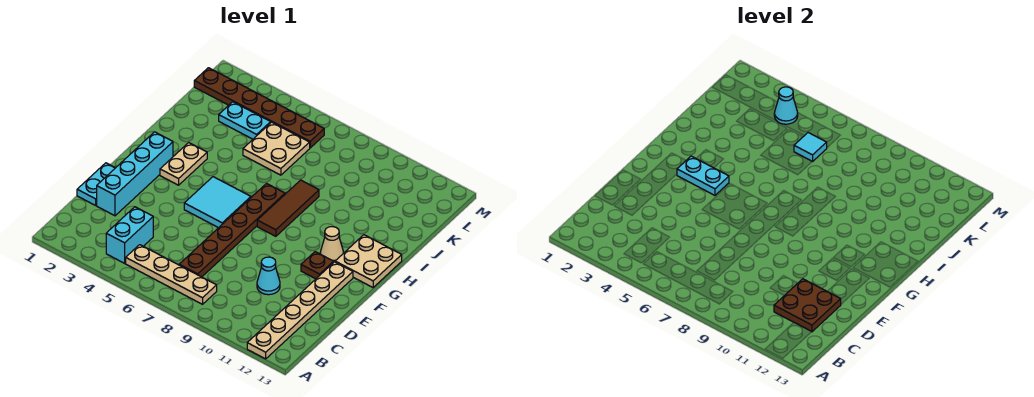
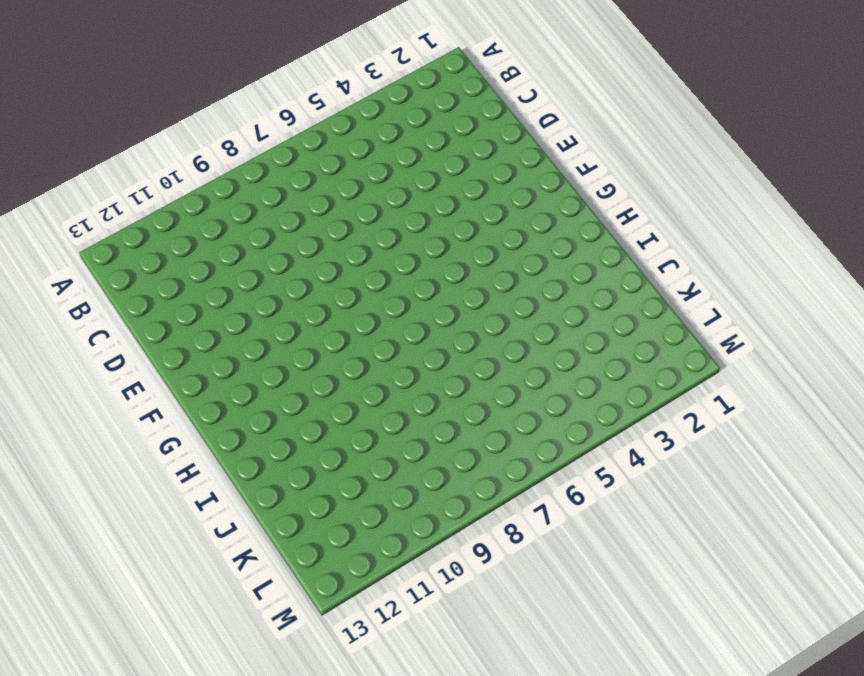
none -> tan 1x6 plate [247,262,353,359]
none -> cyan 1x2 brick [106,207,153,263]
none -> tan 1x4 plate [126,245,217,304]

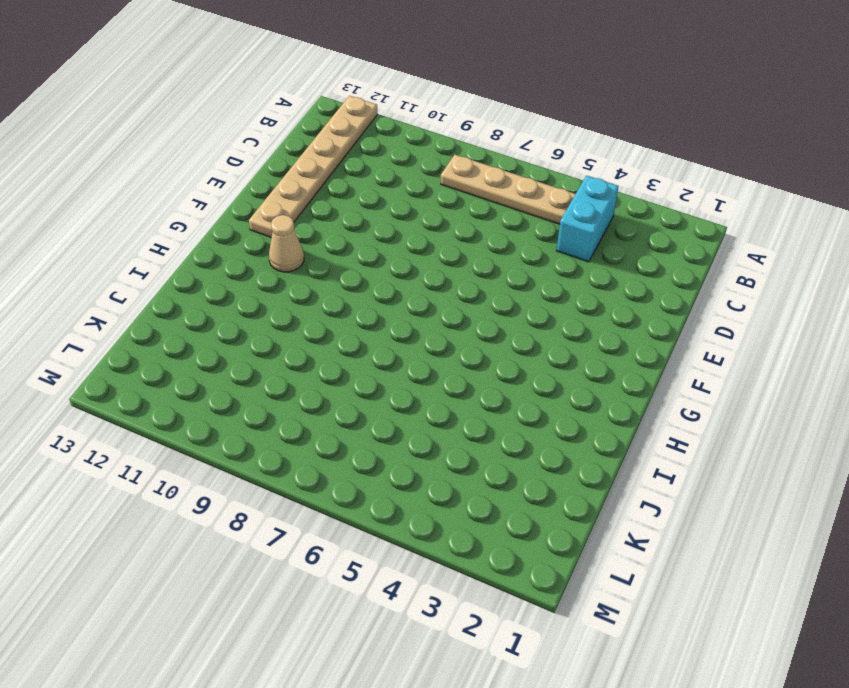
none -> brown 1x6 plate [179,184,285,277]
none -> cyan 1x2 plate [77,163,115,205]
none -> cyan 1x4 brick [97,132,173,216]

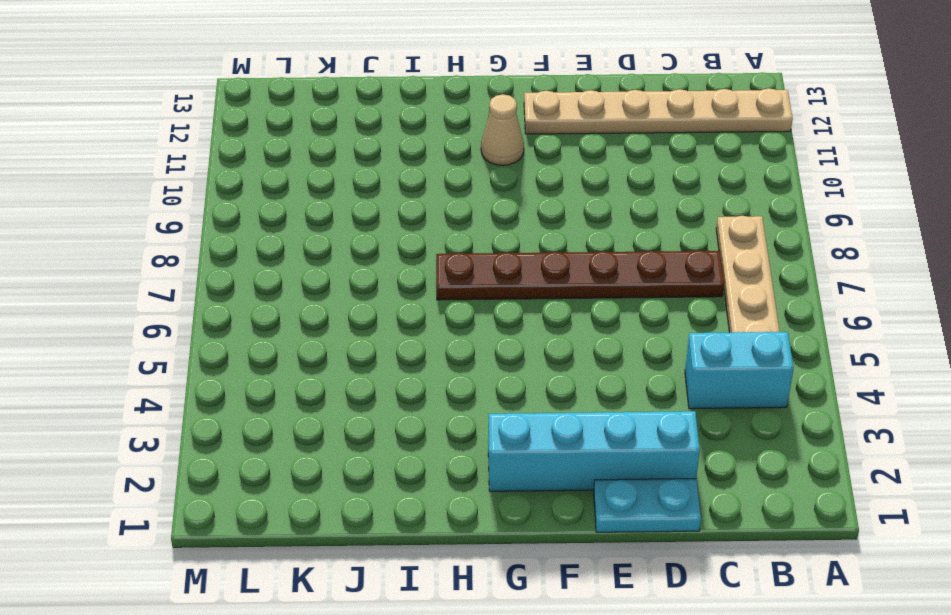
none -> cyan 1x1 cone [257,257,280,295]
none -> cyan 2x2 tile [184,177,251,228]
none -> brown 1x1 plate [301,252,334,279]

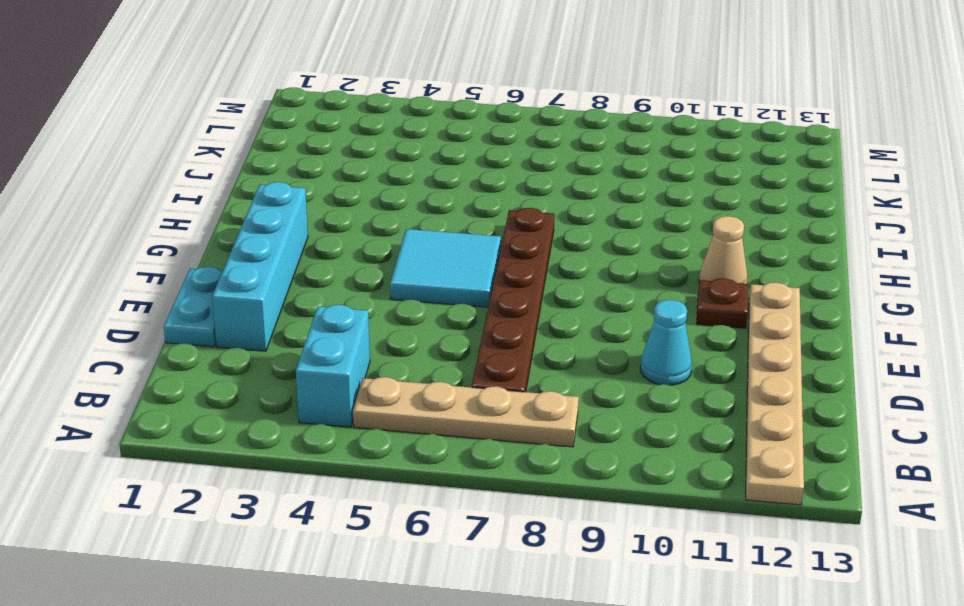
none -> tan 1x2 plate [160,143,207,185]
none -> brown 1x3 tile [257,180,319,236]
none -> tan 2x2 plate [335,235,402,287]

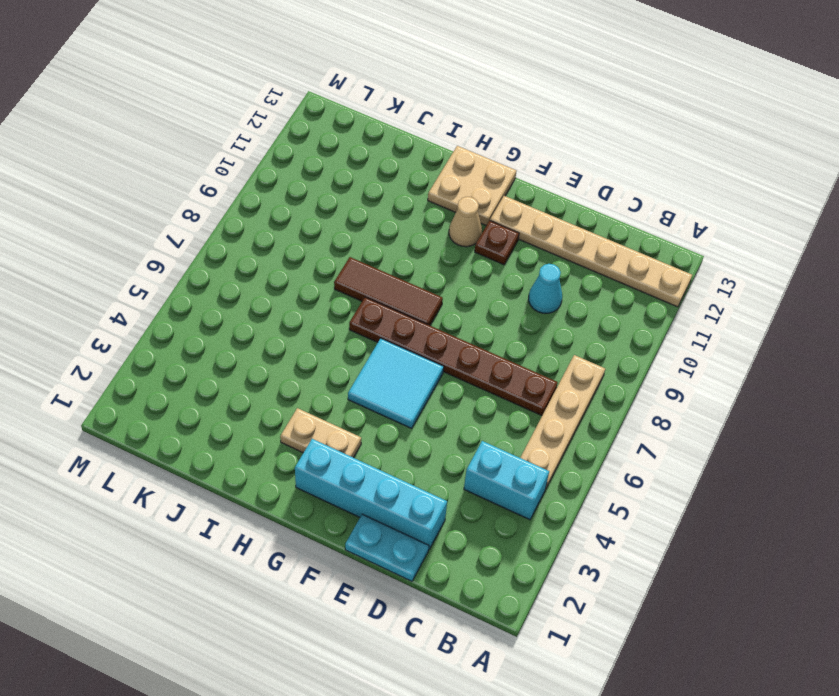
none -> tan 2x2 plate [243,122,310,175]
none -> cyan 1x2 plate [219,102,271,139]
none -> brown 1x6 plate [194,68,324,148]

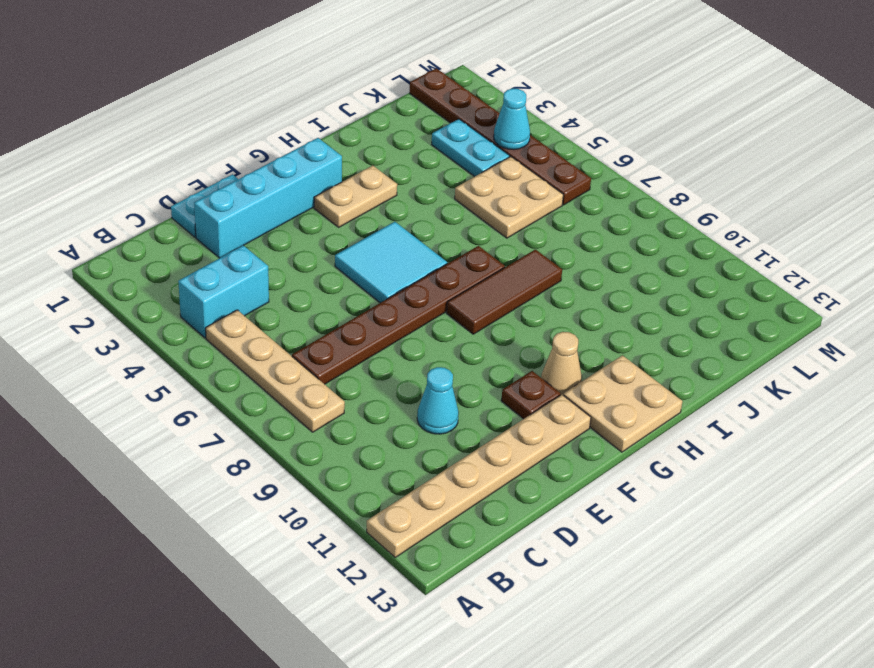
none -> brown 2x2 plate [774,279,841,332]
none -> cyan 1x2 plate [677,156,729,195]
none -> cyan 1x1 tile [794,133,827,162]

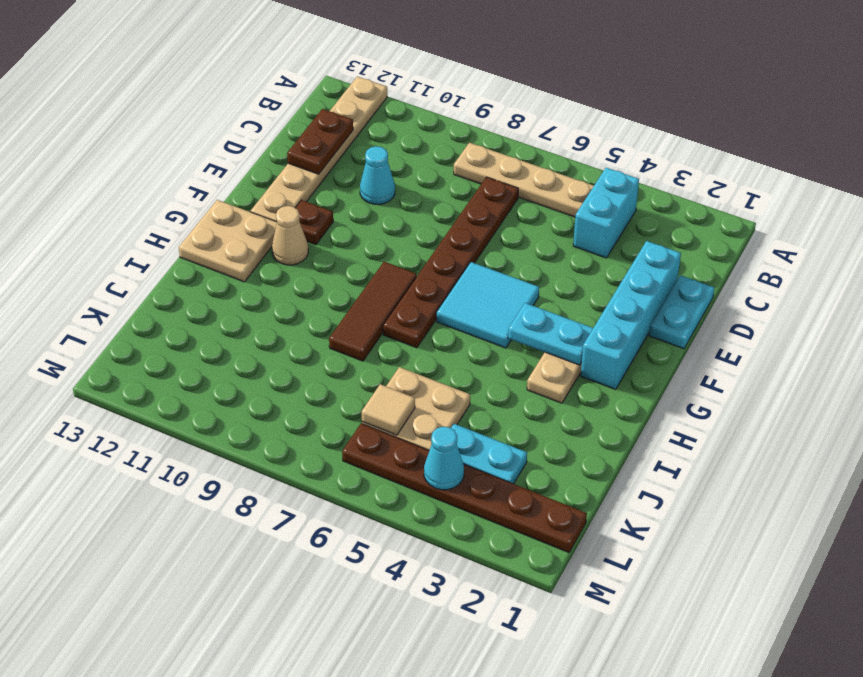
brown 1x2 plate [287,109,353,174] -> brown 2x2 plate [774,279,841,332]
tan 1x1 tile [362,384,415,435] -> cyan 1x1 tile [794,133,827,162]

